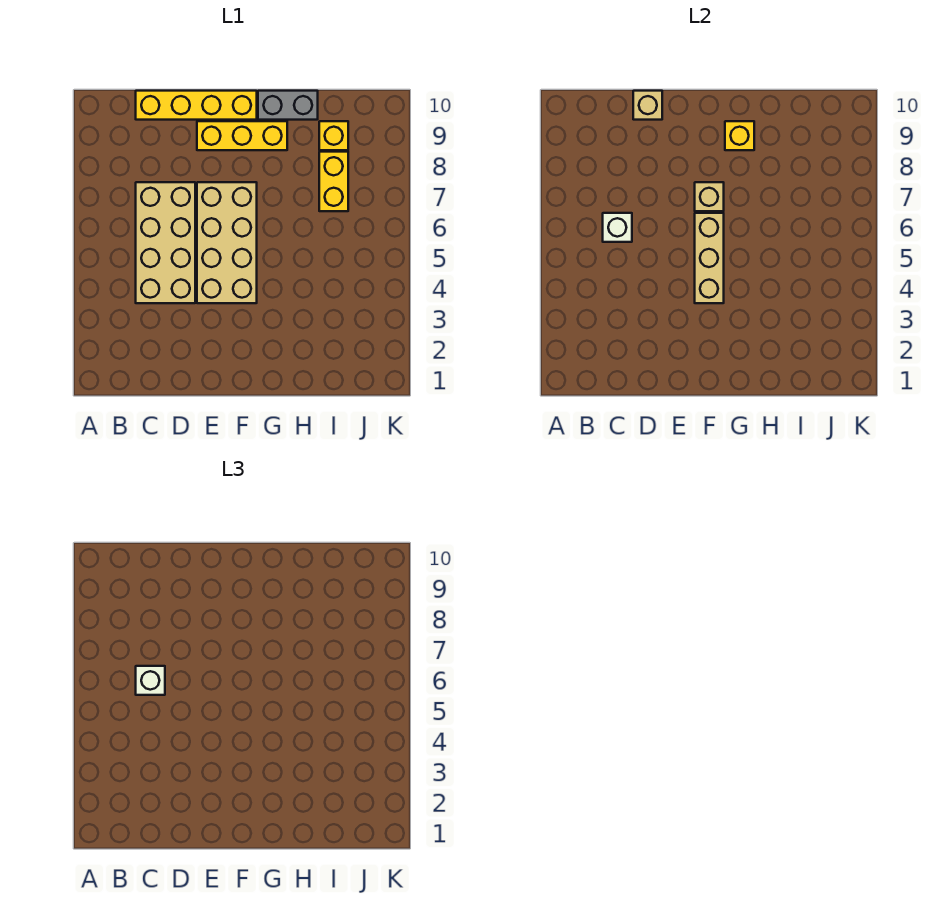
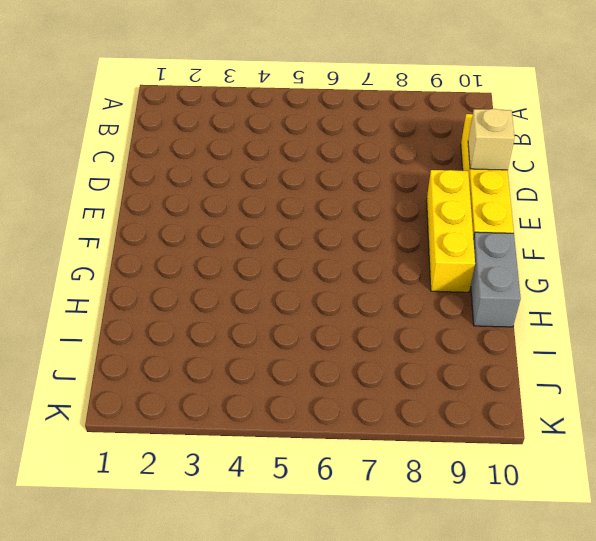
none -> tan 2x4 brick [136,182,195,303]
none -> tan 2x4 brick [197,182,257,303]
none -> yellow 1x2 brick [319,152,348,211]

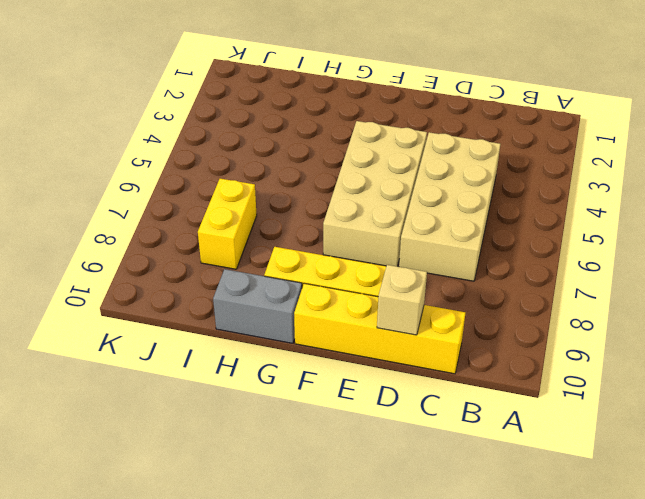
none -> yellow 1x1 brick [319,121,348,150]
none -> white 1x1 brick [603,213,632,242]
none -> tan 1x3 brick [695,213,724,303]

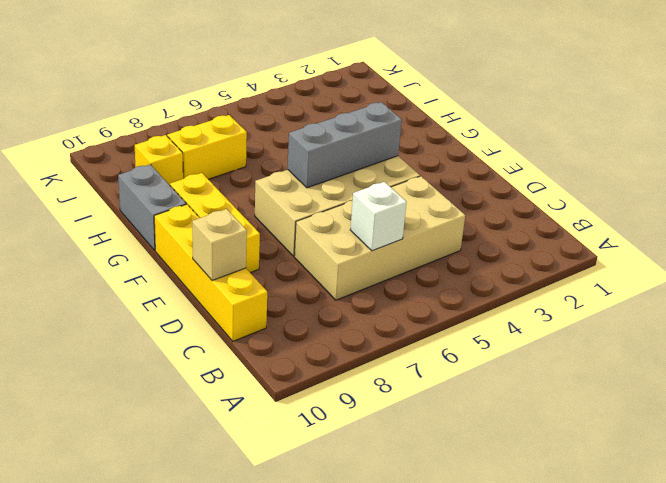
grey 1x3 brick [288,102,402,188] -> tan 1x3 brick [695,213,724,303]
none -> tan 1x1 brick [695,182,724,211]
none -> yellow 1x1 brick [725,121,754,150]
none -> white 1x1 brick [136,666,165,695]

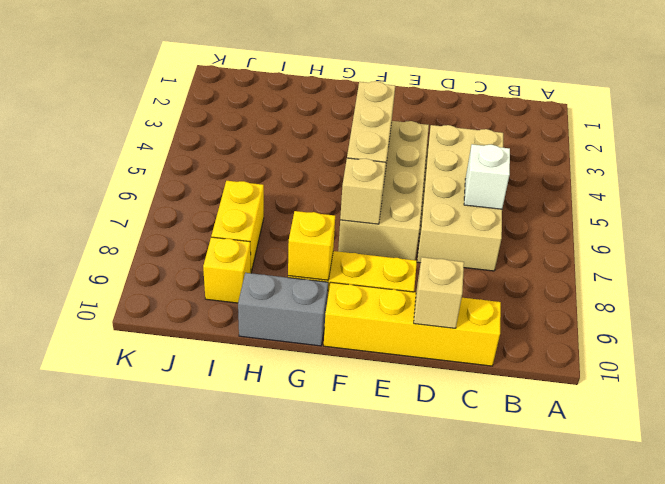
none -> white 1x1 brick [136,666,165,695]

